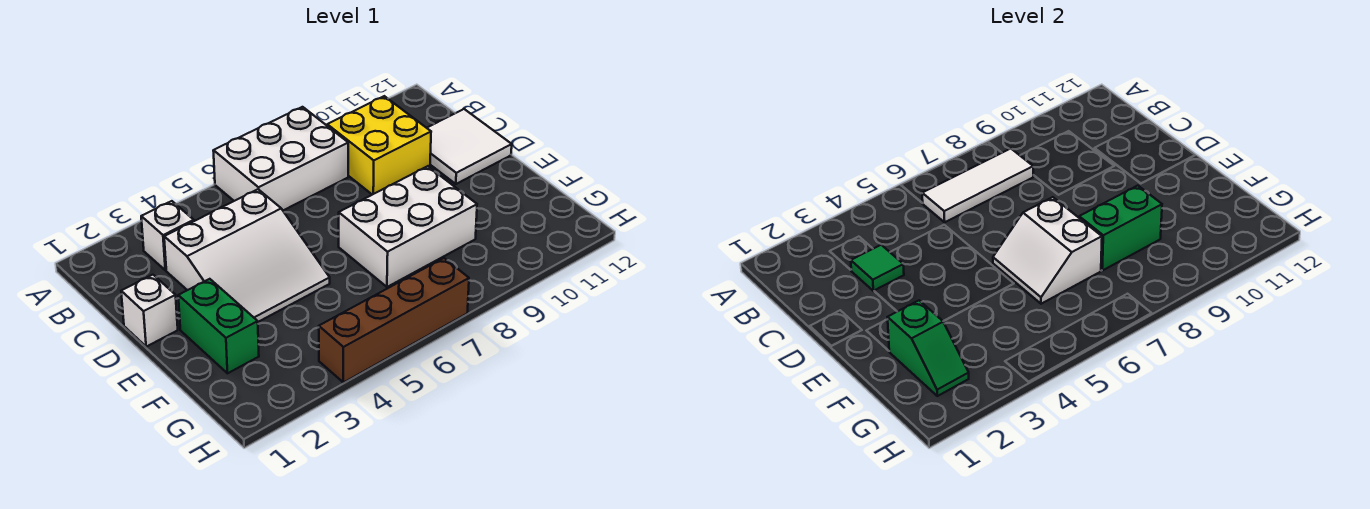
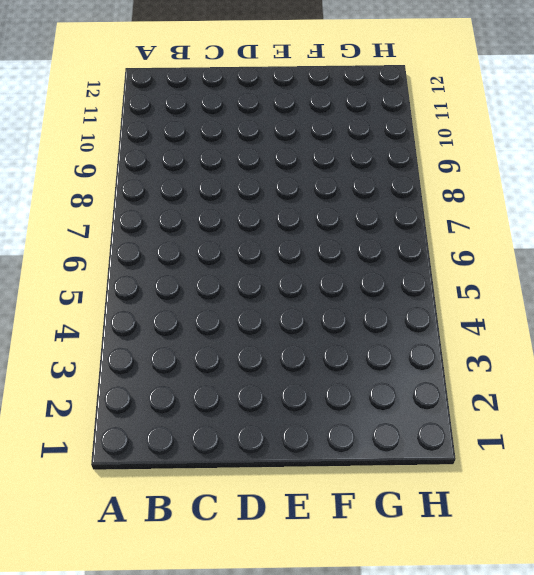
none -> white 2x3 brick [213,107,348,210]
none -> white 1x1 brick [141,201,194,270]
none -> yellow 2x2 brick [327,96,431,195]

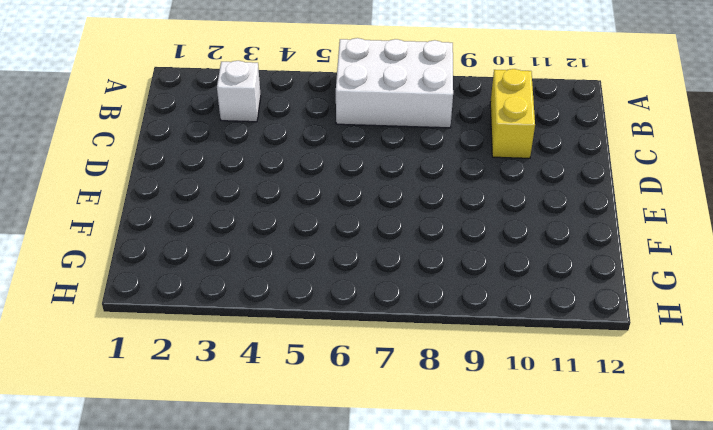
yellow 1x2 brick [490,69,535,158] -> yellow 2x2 brick [327,96,431,195]
none -> white 3x3 slope [164,189,330,322]
none -> white 2x2 tile [427,109,512,184]
none -> white 1x1 brick [121,275,178,347]

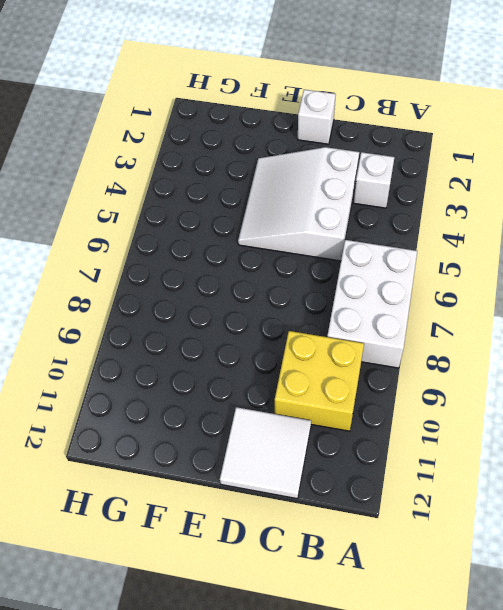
none -> green 1x2 brick [178,279,259,373]
none -> white 2x3 brick [339,166,477,287]
none -> brown 1x4 brick [319,258,469,383]

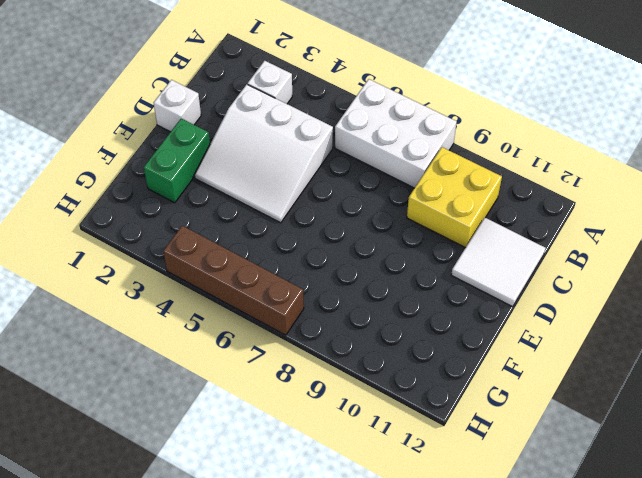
none -> white 2x3 brick [339,166,477,287]
none -> white 1x3 tile [922,149,1033,222]
none -> green 1x1 tile [851,245,904,291]

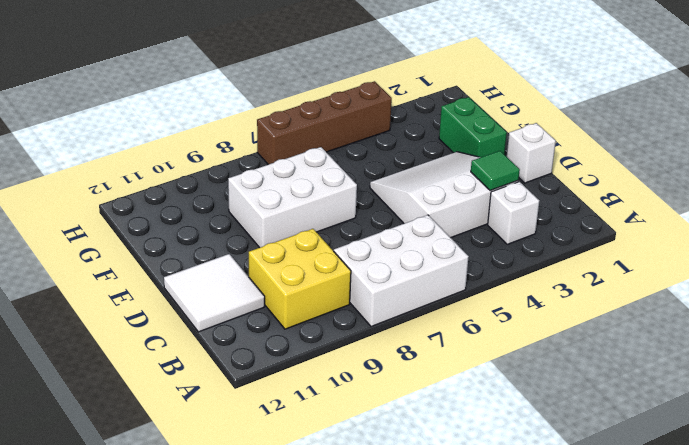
none -> white 1x3 tile [922,149,1033,222]
none -> white 2x2 slope [993,197,1102,304]
none -> green 1x2 slope [888,301,969,396]

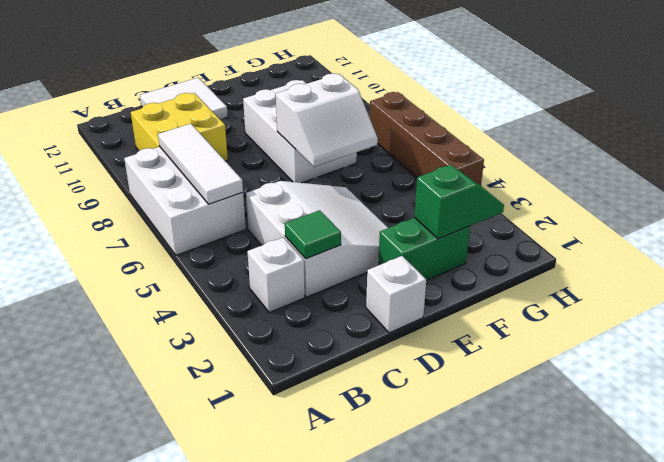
none -> green 1x2 brick [1079,186,1162,271]

